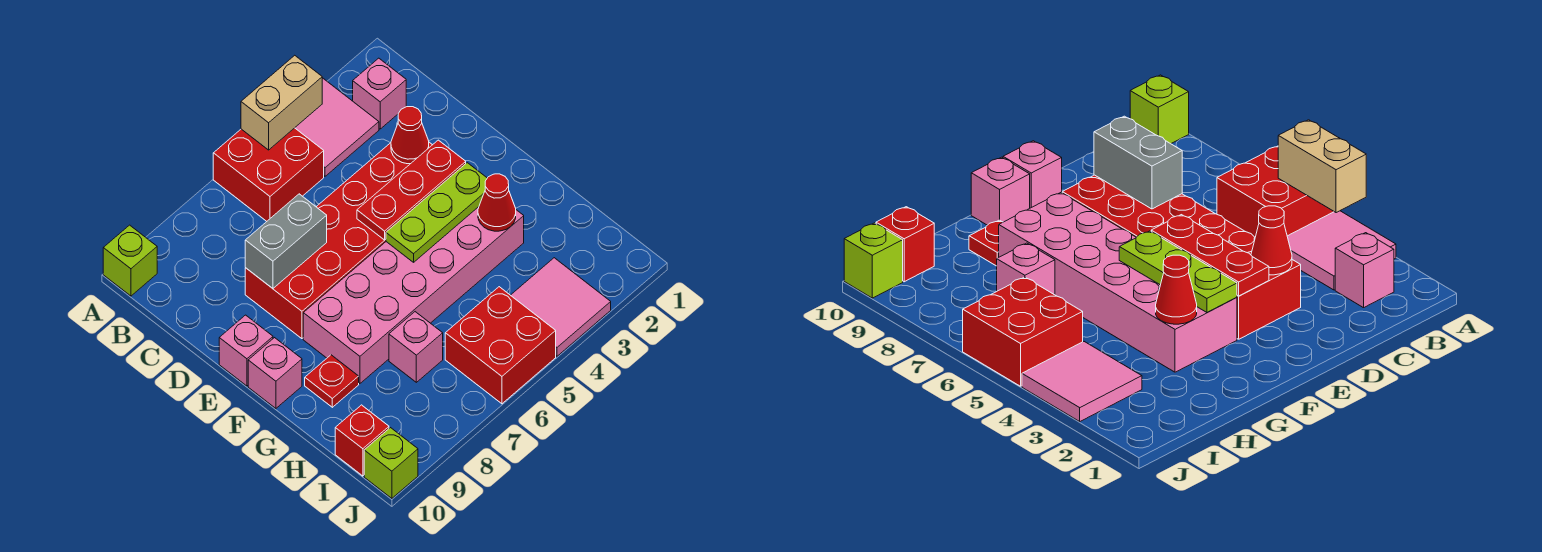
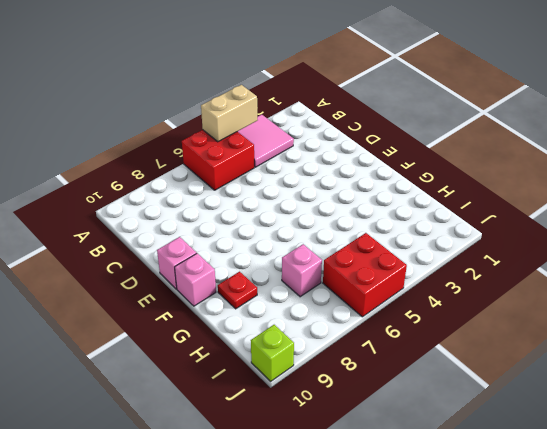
none -> lime 1x1 brick [103,225,157,296]
none -> pink 1x1 brick [353,58,406,129]
none -> red 2x6 brick [245,142,432,339]

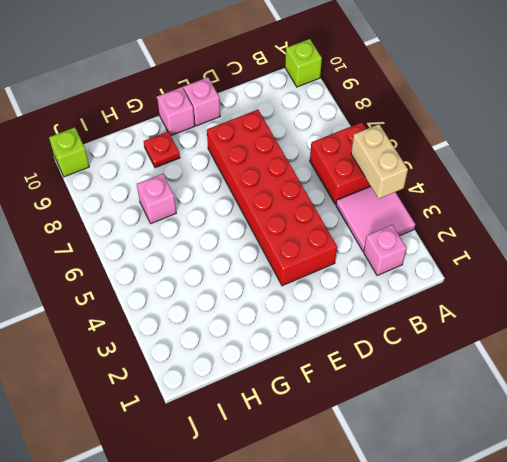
none -> pink 2x6 brick [303,207,524,384]
none -> pink 2x2 tile [511,258,611,356]
none -> red 2x2 brick [445,287,556,404]

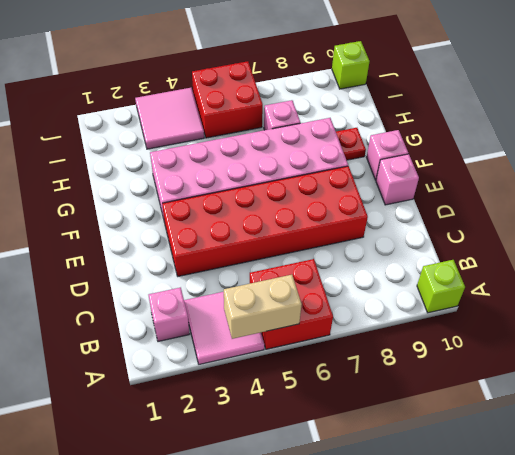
none -> red 1x1 brick [335,405,389,476]
none -> red 1x1 cone [391,107,429,164]
none -> grey 1x2 brick [245,194,327,288]

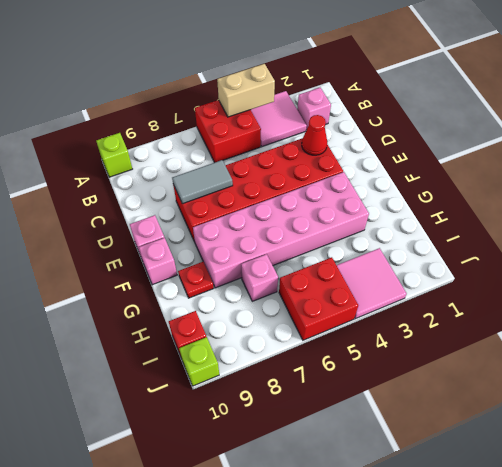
grey 1x2 tile [172,160,233,204] -> grey 1x2 brick [245,194,327,288]
none -> red 1x3 plate [357,140,466,240]
none -> lime 1x3 plate [386,163,487,262]
none -> red 1x1 cone [478,174,516,231]

